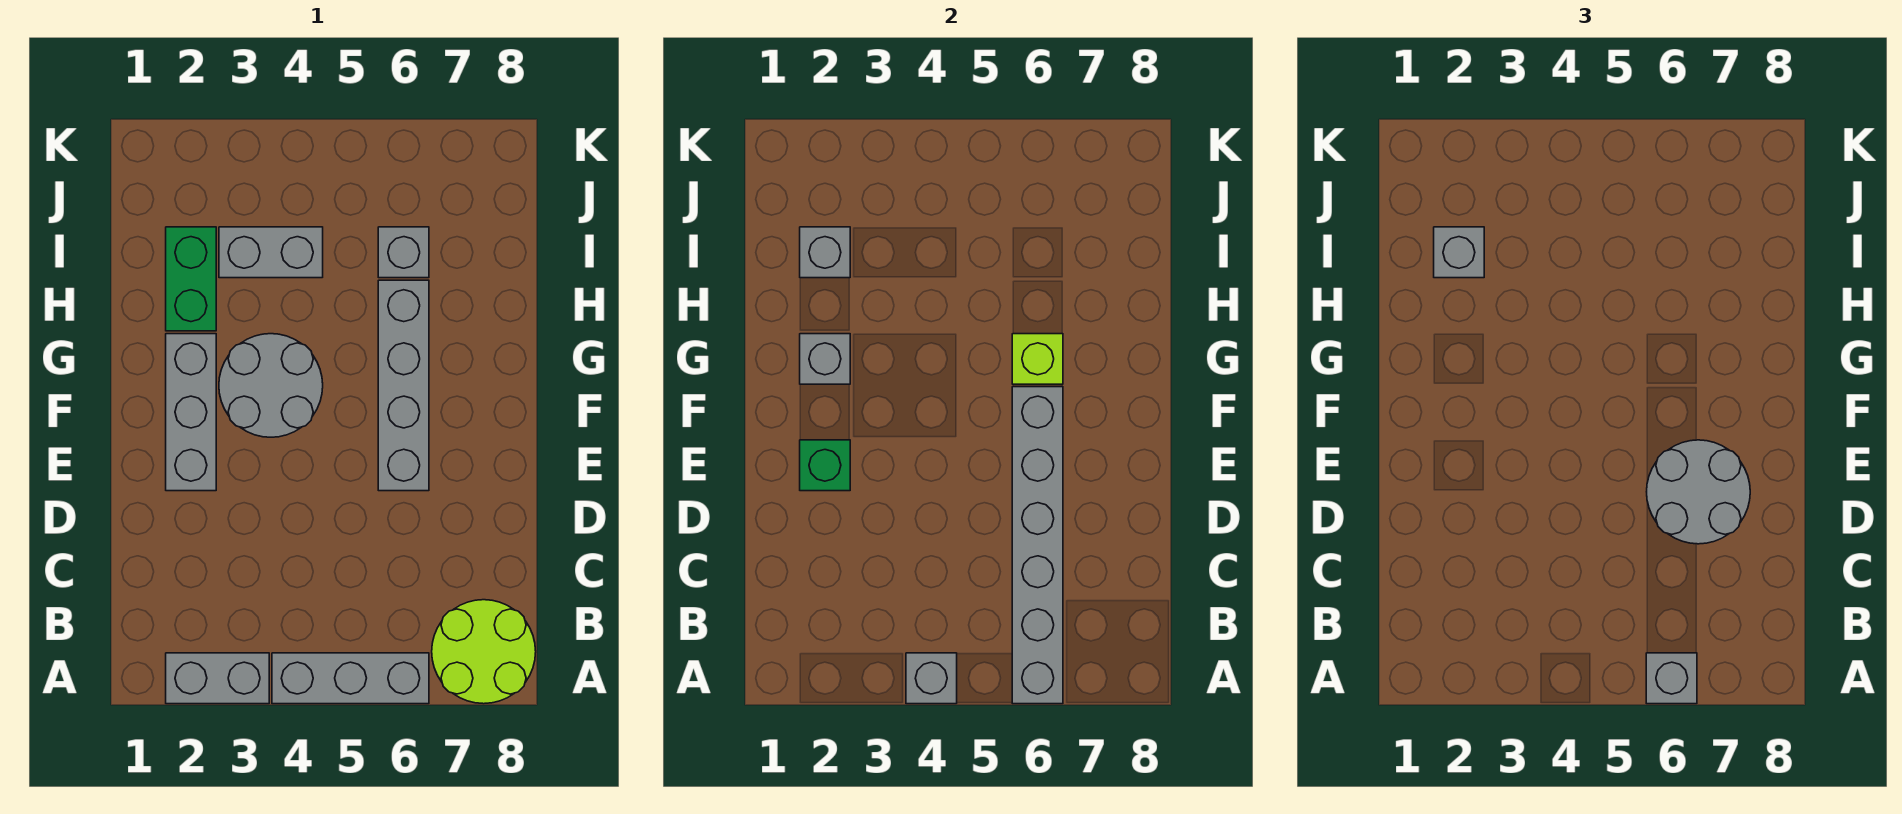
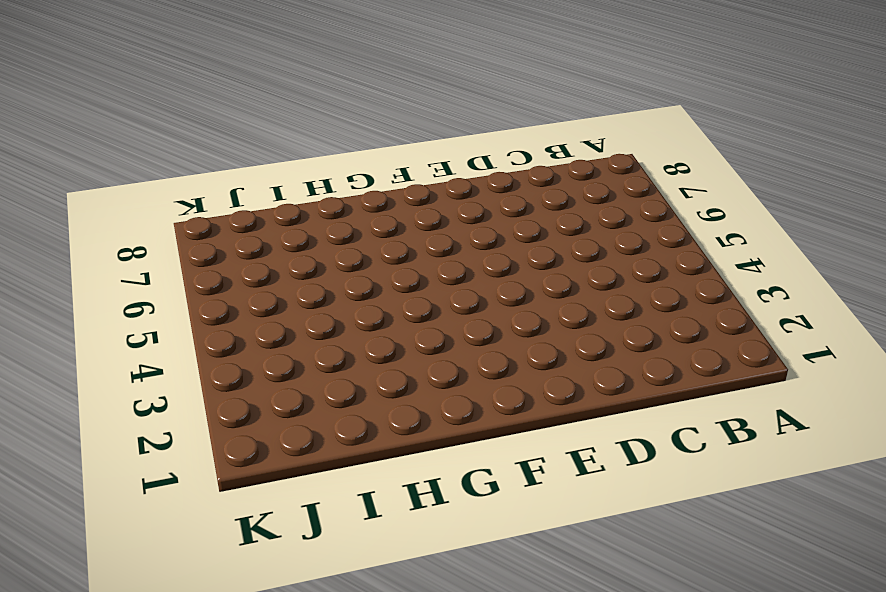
none -> grey 1x2 brick [166,653,269,704]
none -> grey 1x3 brick [272,653,429,704]
none -> lime 2x2 round brick [432,600,536,704]

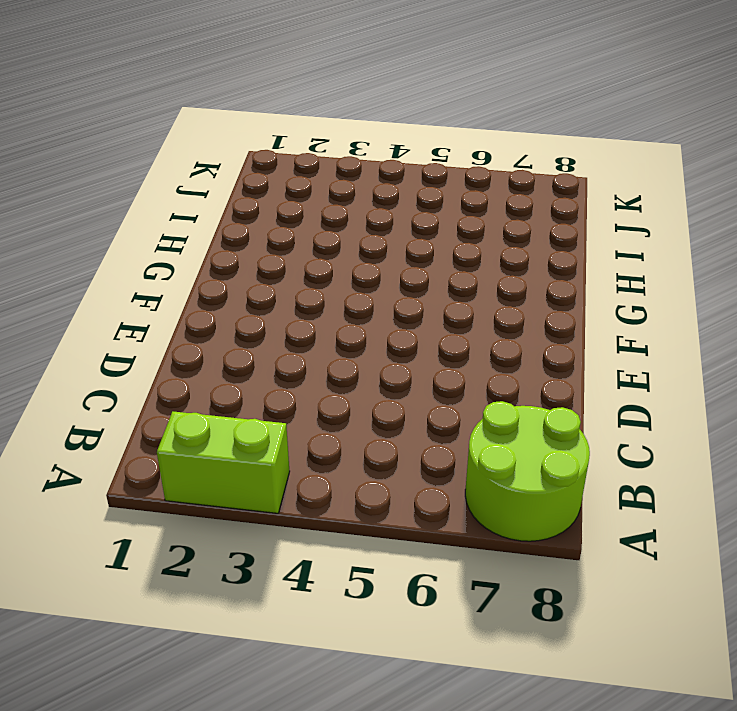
lime 1x2 brick [157,412,290,513] -> grey 1x2 brick [166,653,269,704]
none -> grey 1x3 brick [272,653,429,704]
none -> grey 1x3 brick [166,334,216,491]
none -> grey 1x4 brick [378,280,429,491]

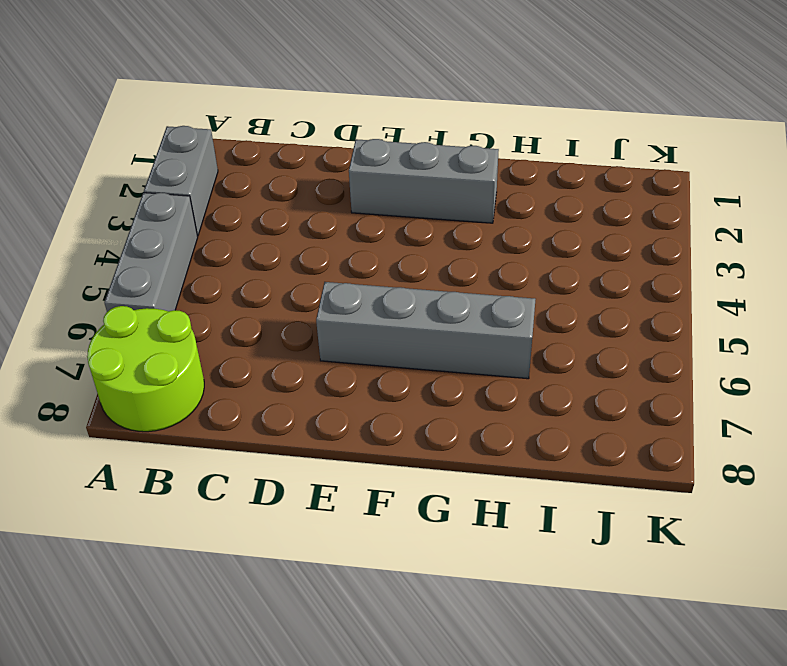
none -> grey 2x2 round brick [219,334,323,437]
none -> green 1x2 brick [166,227,216,331]
none -> grey 1x2 brick [219,227,323,278]

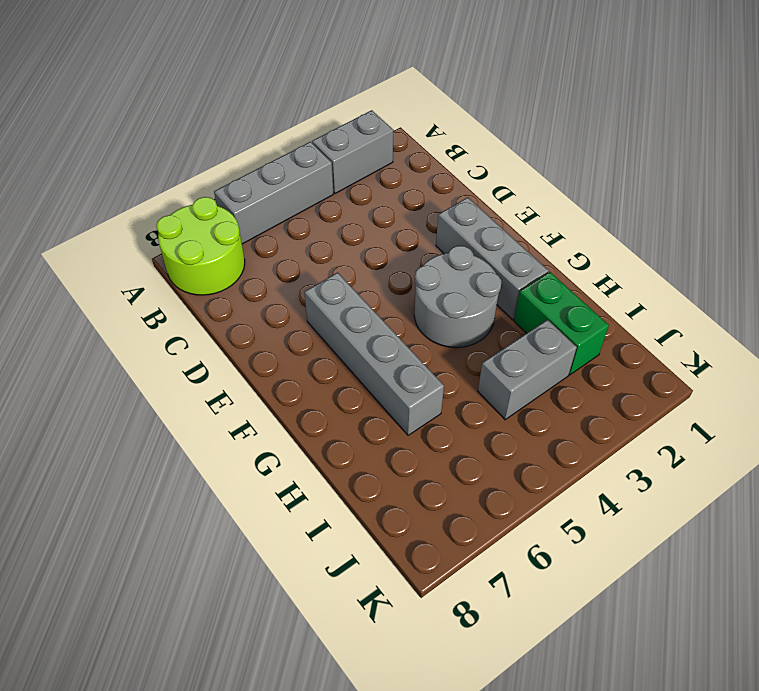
none -> grey 1x1 brick [378,227,429,278]
none -> grey 1x1 brick [906,653,957,704]
none -> grey 1x6 brick [1012,387,1063,704]

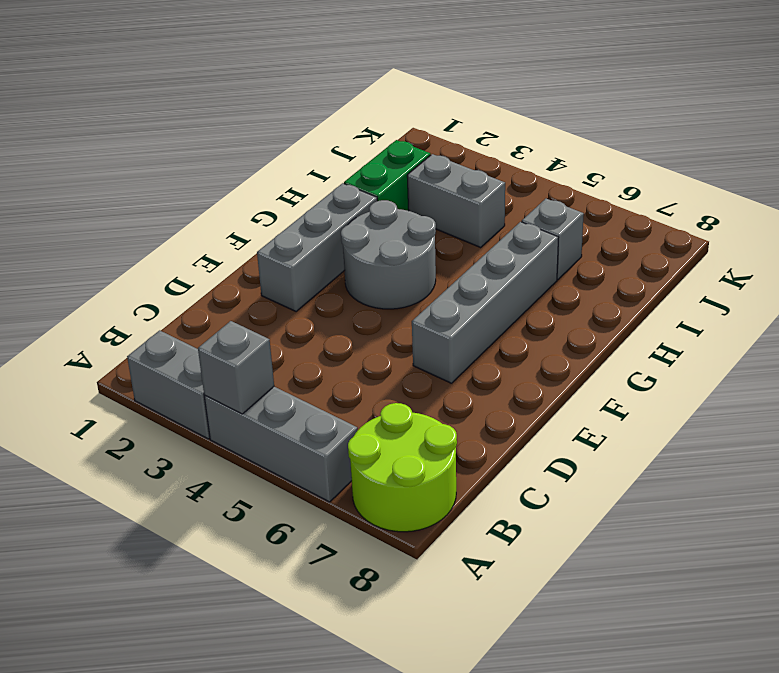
none -> grey 1x6 brick [1012,387,1063,704]
none -> green 1x1 brick [800,440,850,491]
none -> grey 1x1 brick [800,334,850,384]

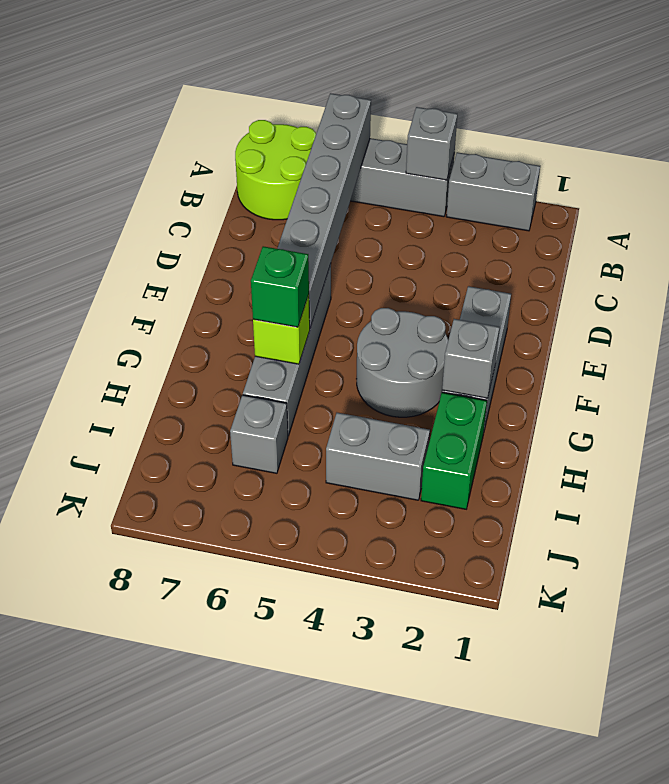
green 1x1 brick [251,246,309,327] -> green 1x1 brick moved to [800,440,850,491]
none -> grey 1x1 brick [800,227,850,278]
none -> grey 1x1 brick [1646,653,1697,704]
none -> grey 2x2 round brick [1647,440,1750,544]

